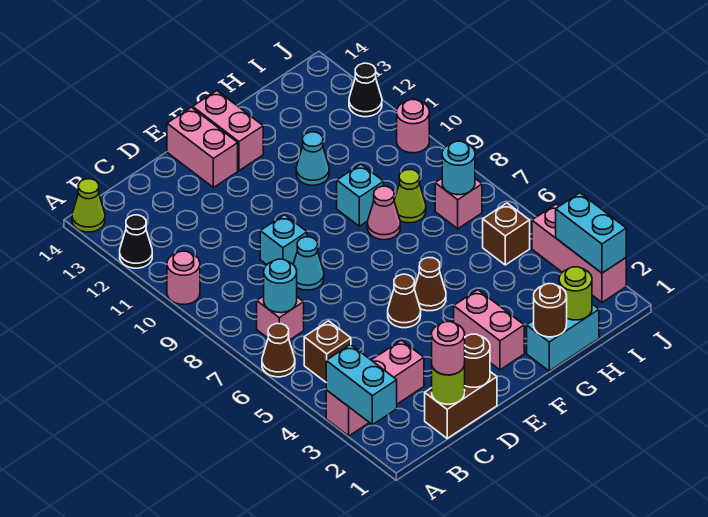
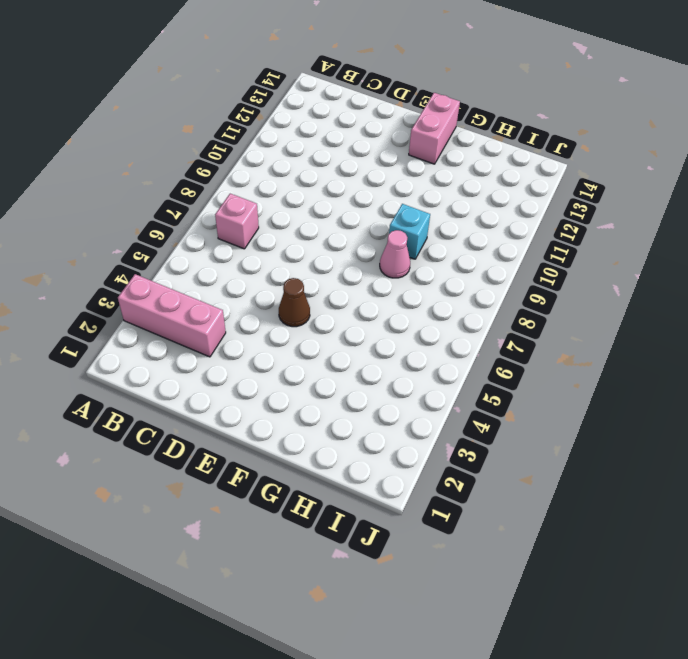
none -> brown 1x1 cone [262,324,295,377]
none -> pink 1x1 round brick [167,251,200,305]
none -> black 1x1 cone [120,215,152,268]
none -> lime 1x1 cone [72,179,105,232]

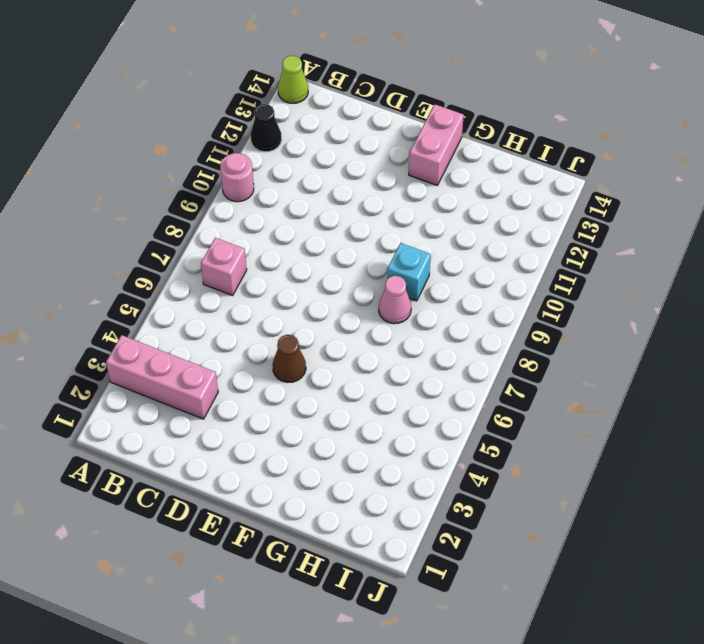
none -> brown 1x1 cone [262,324,295,377]
none -> brown 1x1 brick [304,321,351,382]
none -> brown 1x2 brick [425,372,497,438]
none -> cyan 1x1 cone [293,237,324,290]

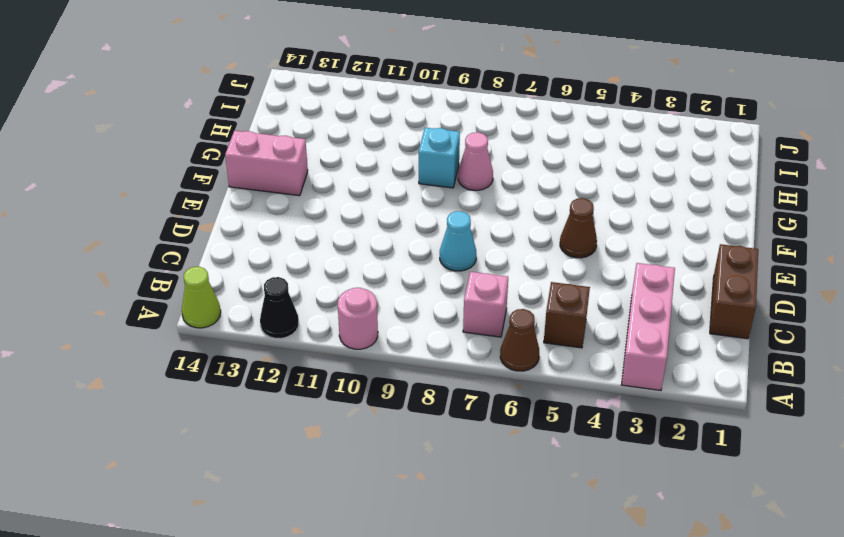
none -> cyan 1x1 brick [260,215,307,265]
none -> pink 1x2 brick [167,107,238,187]
none -> pink 1x2 brick [454,290,524,370]
none -> brown 1x1 cone [414,258,446,311]

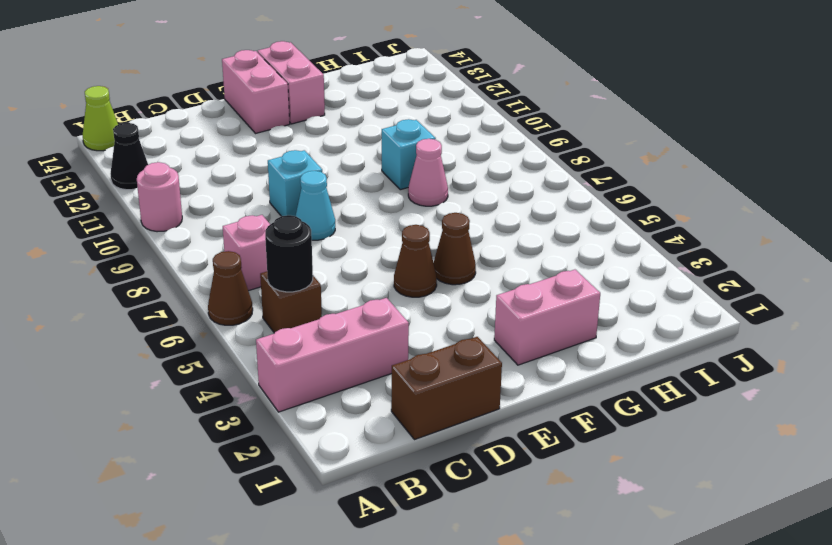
black 1x1 round brick [265,215,313,292] -> none
pink 1x2 brick [494,270,600,365] -> pink 1x2 brick turned to [454,290,524,370]
none -> cyan 1x2 brick [527,304,599,371]
none -> cyan 1x1 cone [296,132,329,185]
none -> lime 1x1 cone [394,170,426,223]
none -> brown 1x1 brick [483,203,530,265]

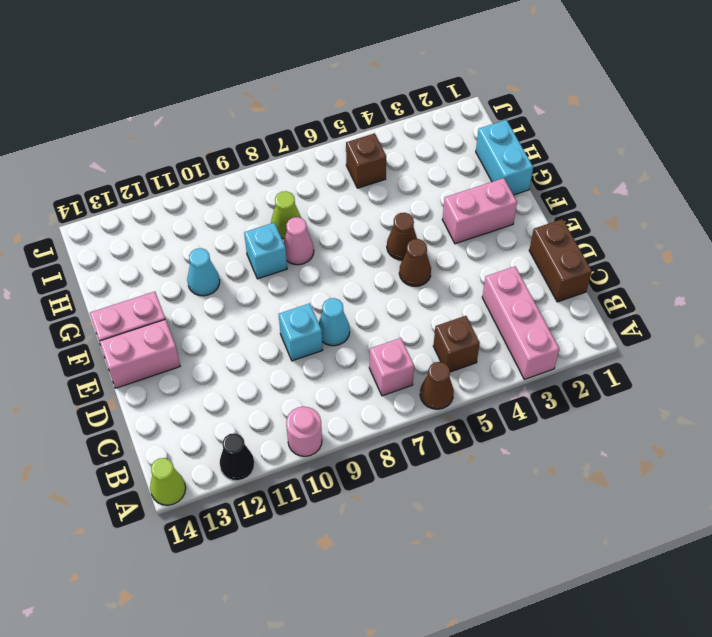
none -> pink 1x1 brick [435,178,482,229]
none -> pink 1x3 brick [532,204,626,302]
none -> pink 1x1 round brick [397,100,429,153]
none -> black 1x1 cone [349,63,382,117]

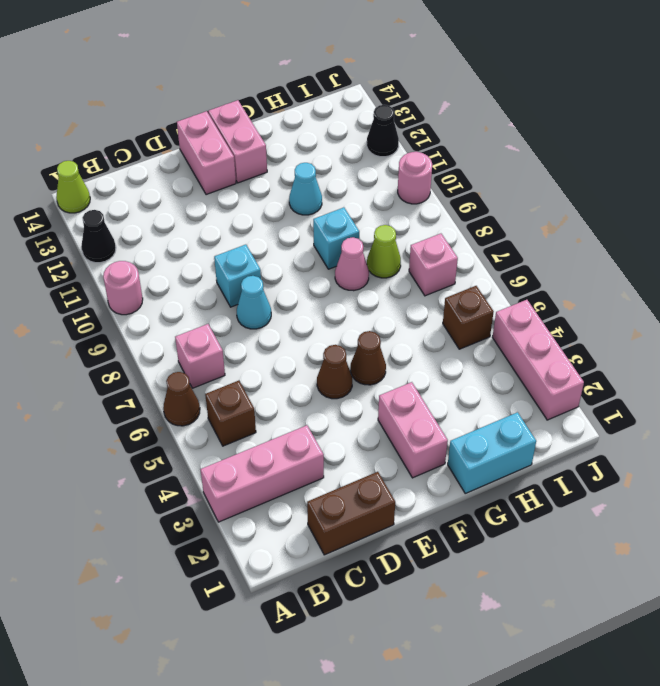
none -> cyan 1x2 brick [326,345,397,425]
none -> cyan 1x1 round brick [264,259,297,313]
none -> lime 1x1 round brick [432,363,465,404]
none -> brown 1x1 round brick [464,334,490,387]

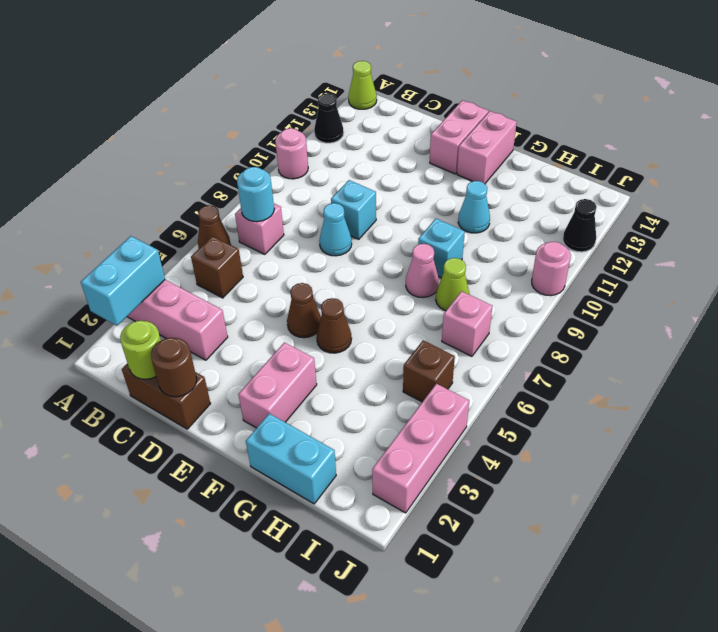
none -> brown 1x1 round brick [534,284,567,337]
none -> lime 1x1 round brick [559,267,592,320]
none -> cyan 1x1 round brick [442,141,475,195]
none -> cyan 1x2 brick [556,193,626,273]

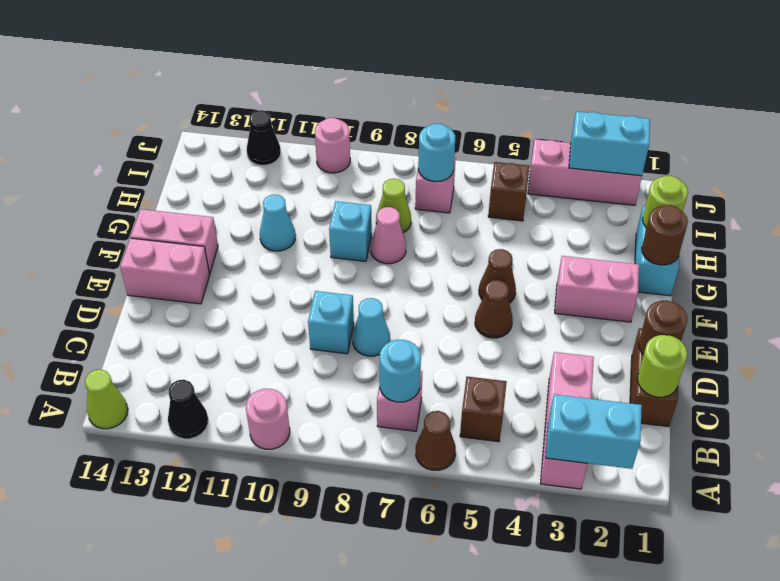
none -> pink 1x1 round brick [432,322,465,375]

